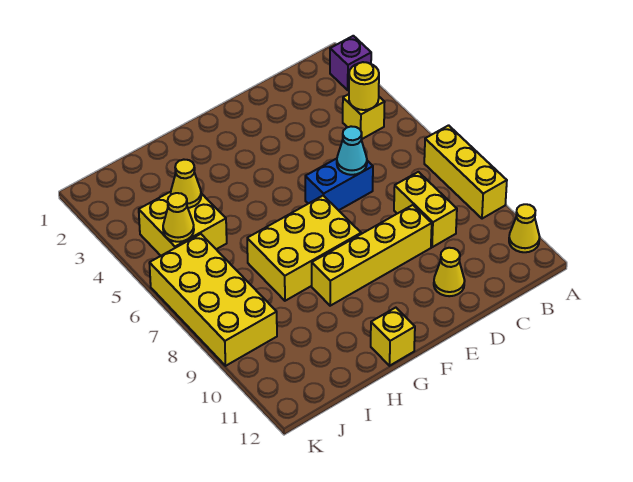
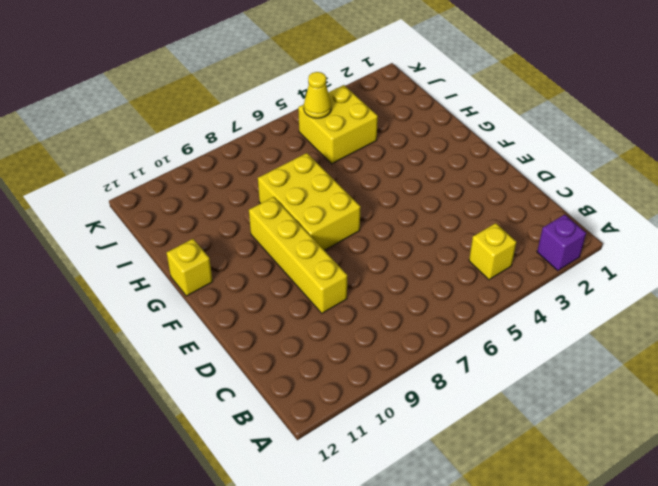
none -> yellow 1x3 brick [424,125,507,219]
none -> yellow 1x1 cone [509,204,540,252]
none -> yellow 1x2 brick [394,172,457,247]

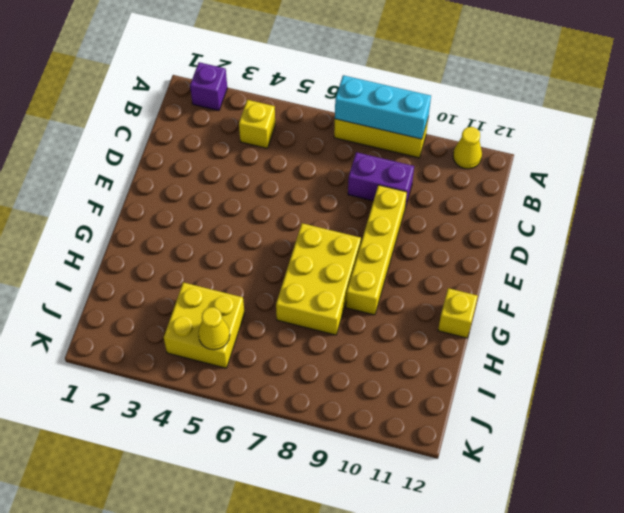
cyan 1x3 brick [335,75,431,139] -> none
purple 1x2 brick [348,152,414,207] -> yellow 1x2 brick [394,172,457,247]
none -> blue 1x2 brick [305,159,373,210]
none -> yellow 1x1 cone [434,248,465,296]
none -> yellow 2x4 brick [149,234,277,366]

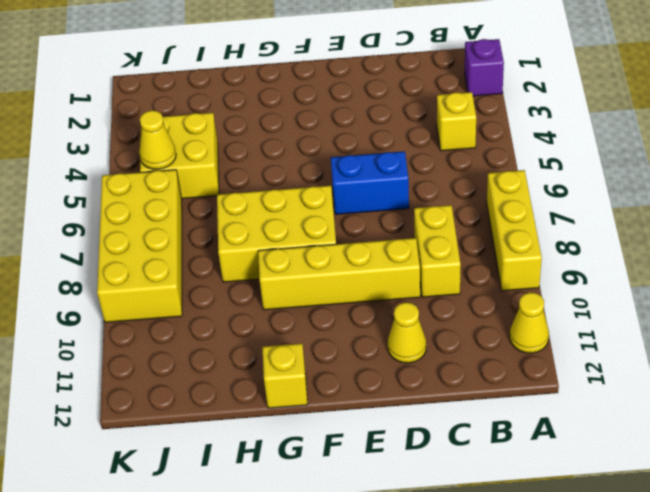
none -> yellow 1x1 round brick [349,62,379,110]
none -> cyan 1x1 cone [337,126,367,175]
none -> yellow 1x1 cone [171,160,201,208]

